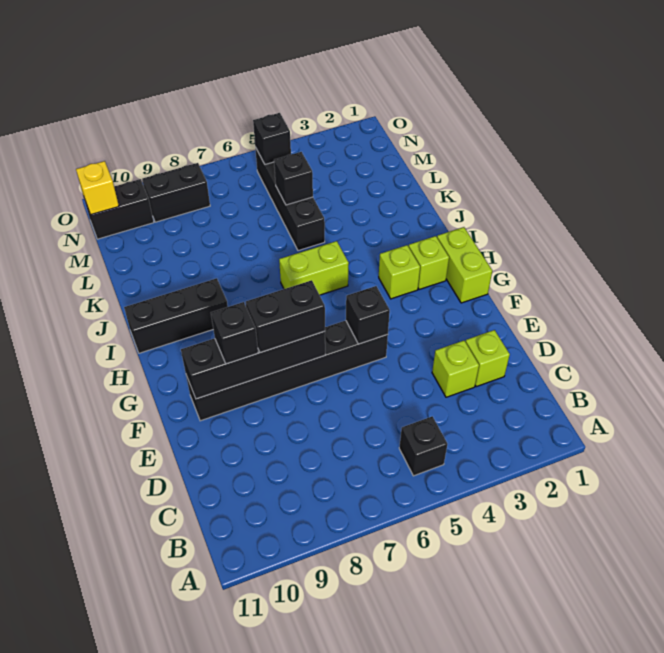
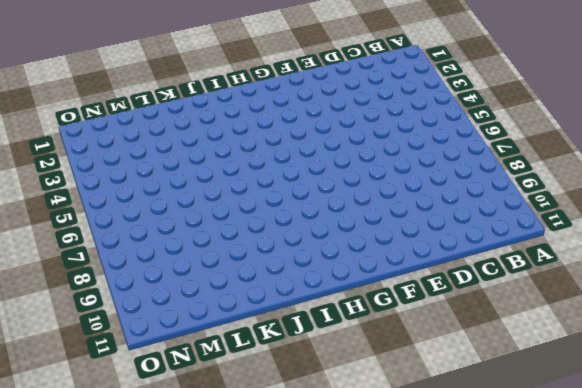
none -> black 1x1 brick [399,416,447,476]
none -> lime 1x1 brick [466,330,510,387]
none -> lime 1x1 brick [432,341,479,397]

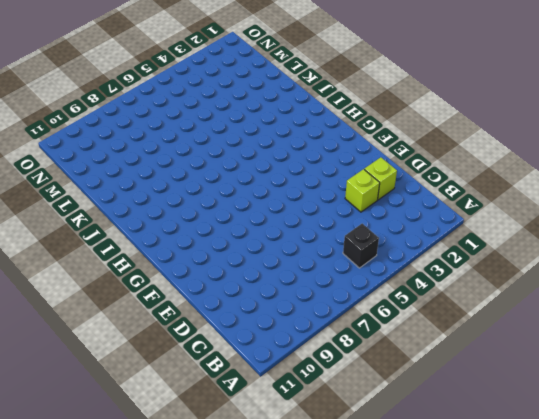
none -> black 1x6 brick [186,320,388,421]
none -> lime 1x2 brick [437,227,492,303]
none -> lime 1x1 brick [409,236,449,290]

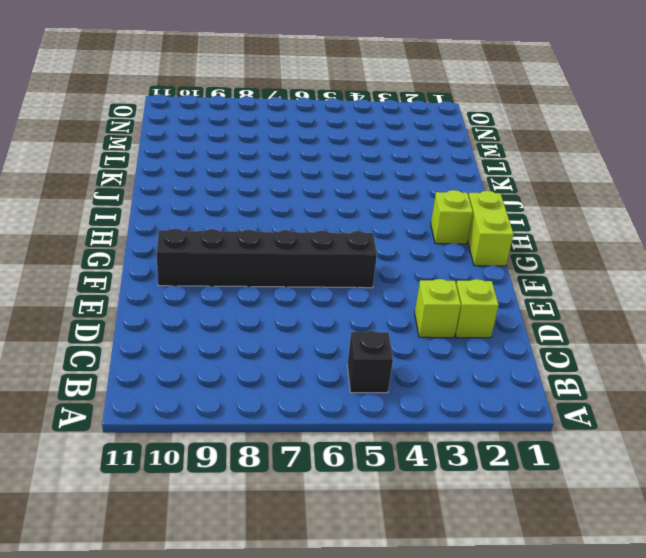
none -> lime 1x1 brick [379,245,420,299]
none -> lime 1x2 brick [279,241,349,295]
none -> black 1x3 brick [124,278,228,353]

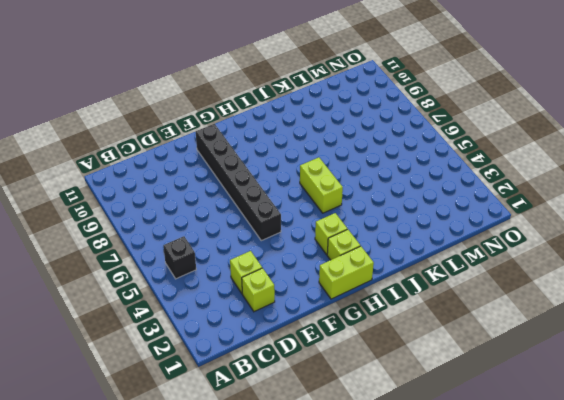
none -> black 1x3 brick [124,278,228,353]
none -> black 1x4 brick [255,147,325,251]
none -> black 1x2 brick [142,163,210,222]

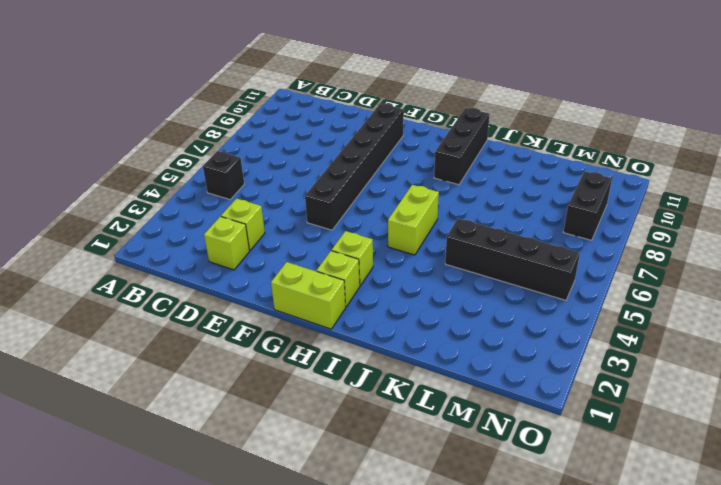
none -> black 1x2 brick [85,179,154,239]
none -> black 1x1 brick [346,286,390,344]
none -> black 1x4 brick [181,331,325,399]

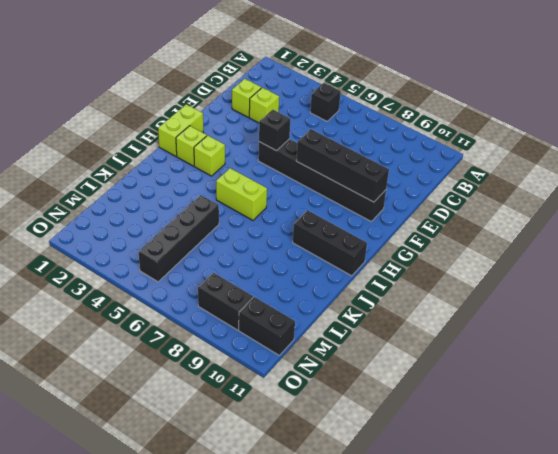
none -> black 1x1 brick [274,152,313,205]
none -> black 1x1 brick [253,113,291,164]
none -> yellow 1x1 brick [76,161,119,215]

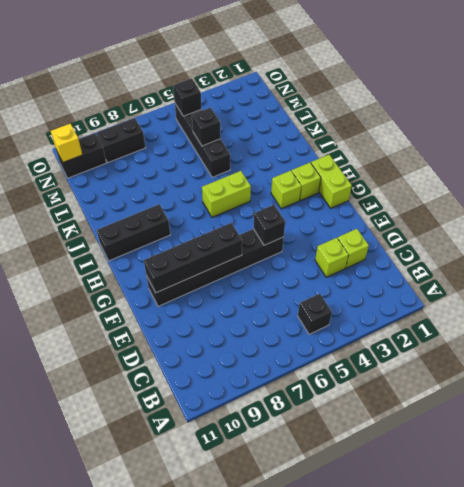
none -> black 1x2 brick [246,280,325,353]
none -> black 1x1 brick [211,302,258,364]

